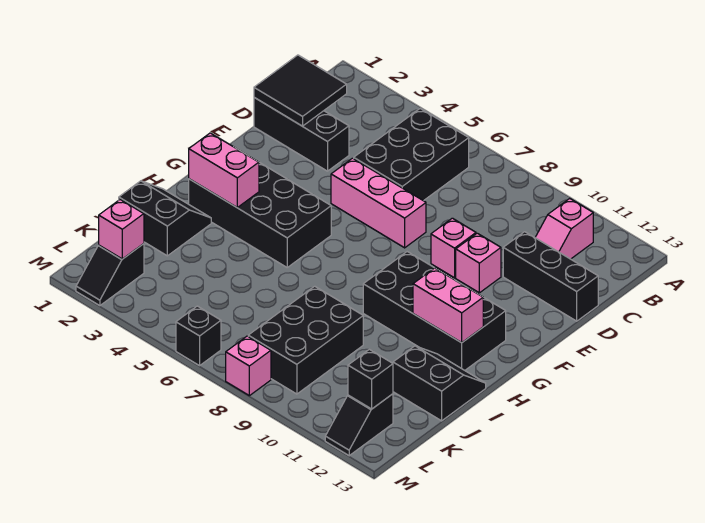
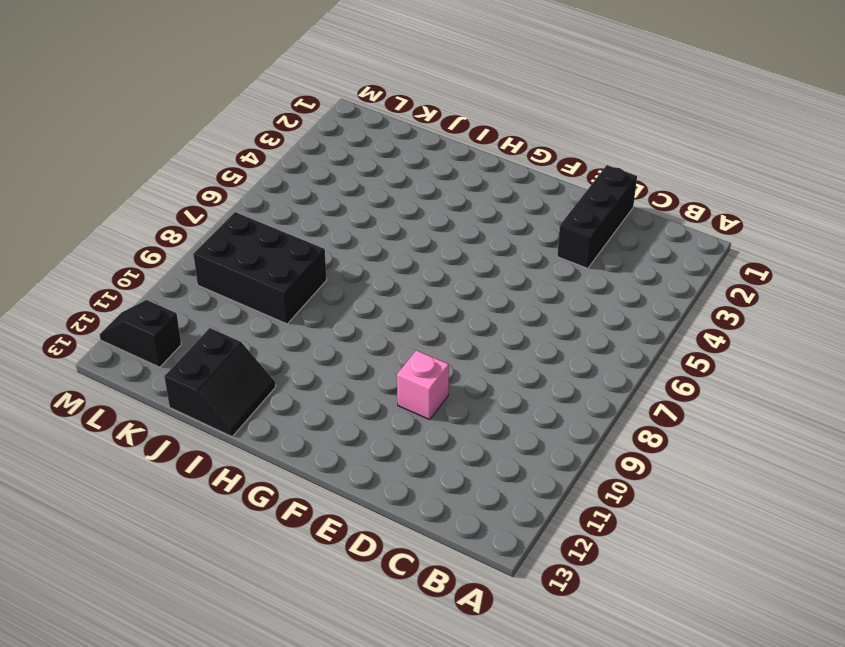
none -> black 2x3 brick [354,109,469,201]
none -> pink 1x2 slope [535,198,593,259]
none -> black 1x3 brick [503,232,598,321]

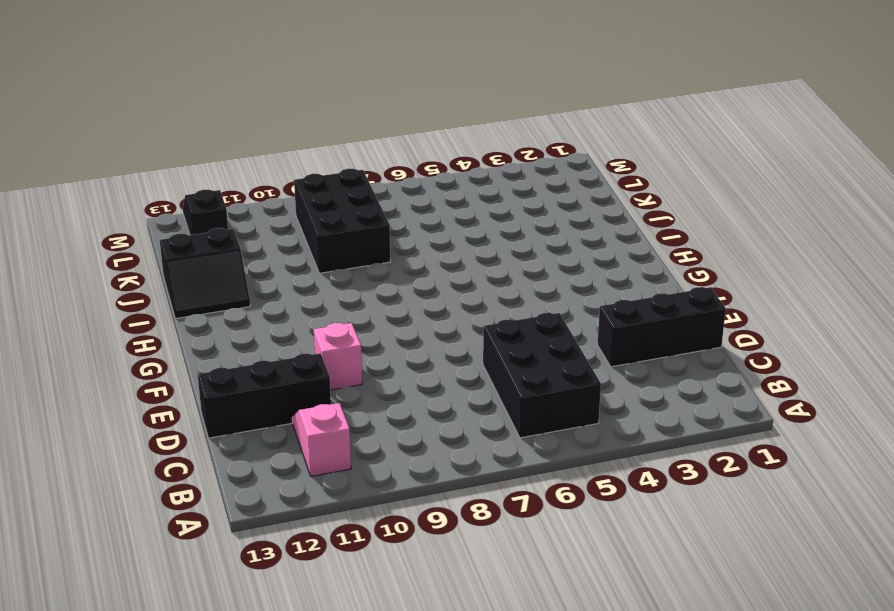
none -> pink 1x3 brick [331,158,426,248]
none -> pink 1x1 brick [431,218,476,278]
none -> black 2x4 brick [189,162,331,267]

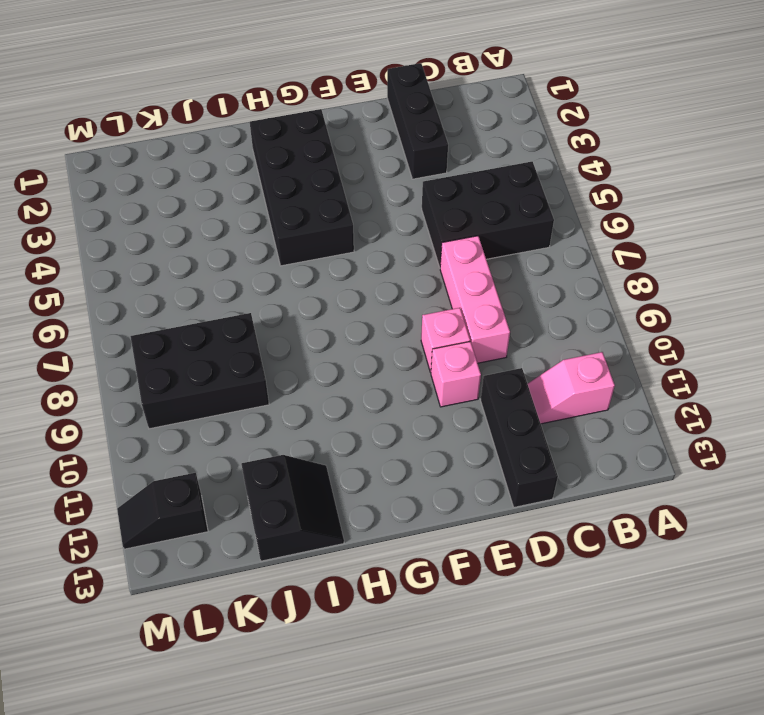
pink 1x3 brick [440,236,510,363] -> pink 1x3 brick moved to [331,158,426,248]
none -> black 2x4 brick [363,252,506,370]
none -> black 2x2 slope [119,181,211,256]
none -> black 1x2 slope [76,244,144,306]

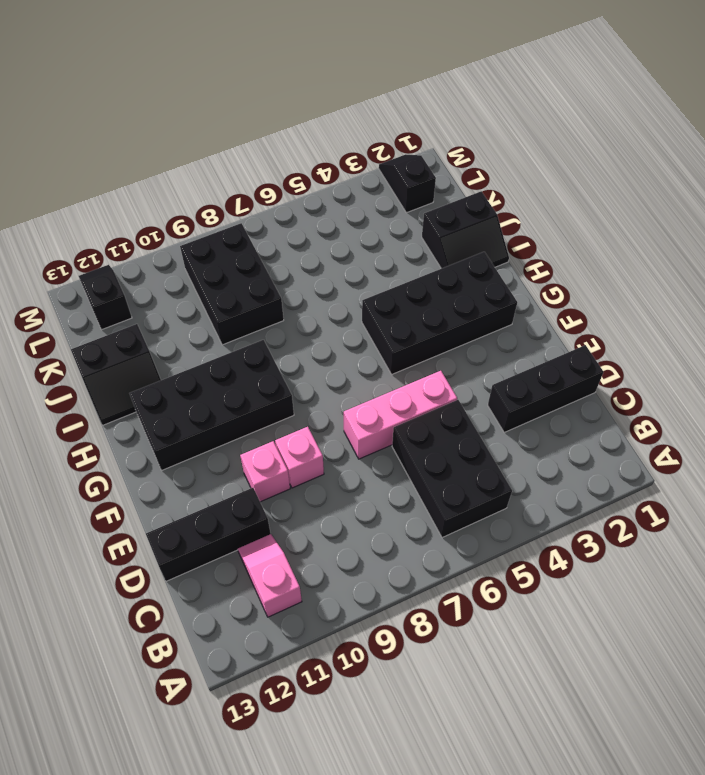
none -> black 1x1 brick [176,306,221,366]
none -> pink 1x1 brick [226,336,271,396]
none -> black 2x2 tile [254,55,347,126]

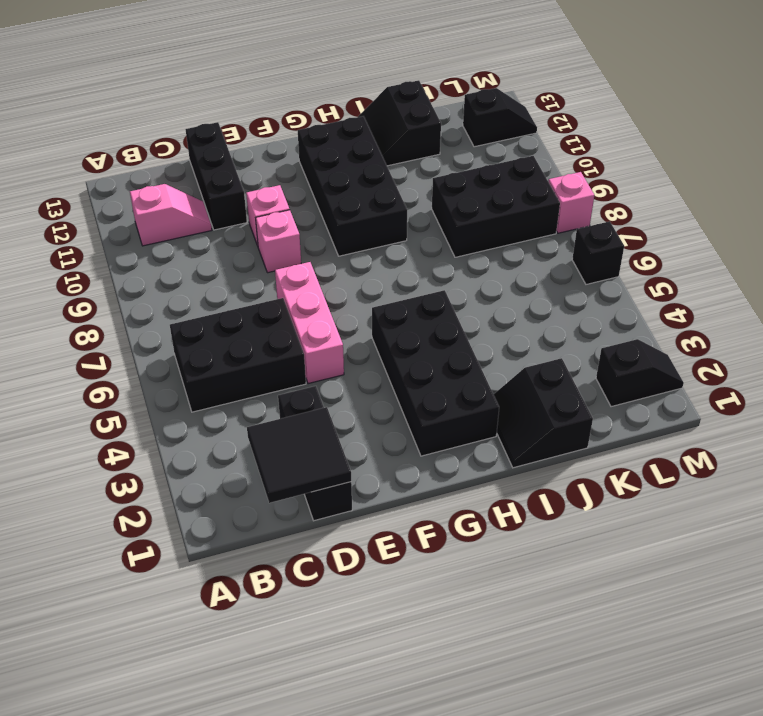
none -> pink 1x2 brick [189,133,259,207]
none -> pink 1x2 brick [413,268,483,343]
none -> pink 1x1 brick [99,200,144,259]

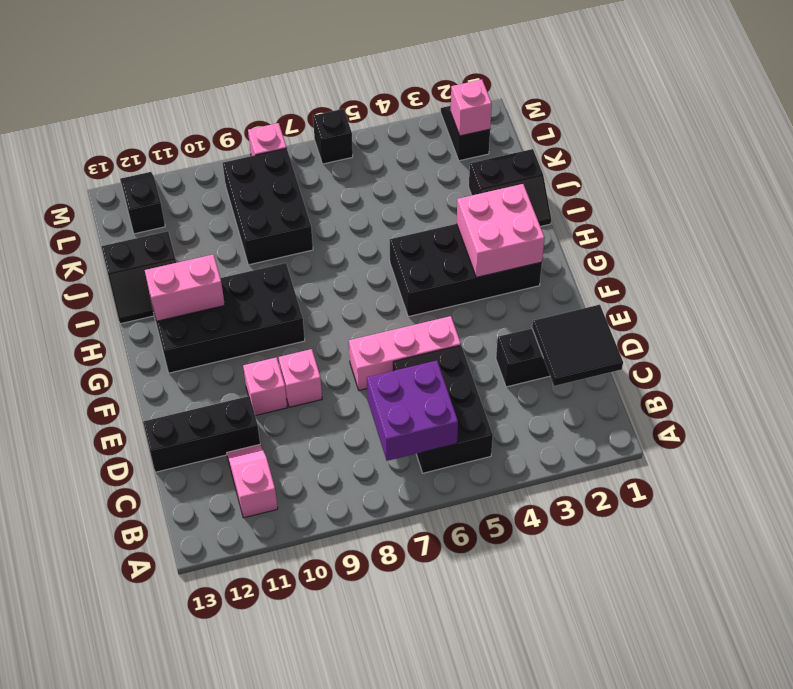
purple 2x2 brick [367,361,458,461] -> none
pink 2x2 brick [457,184,545,277] -> pink 1x2 brick [189,133,259,207]
none -> black 1x1 brick [348,350,393,409]

